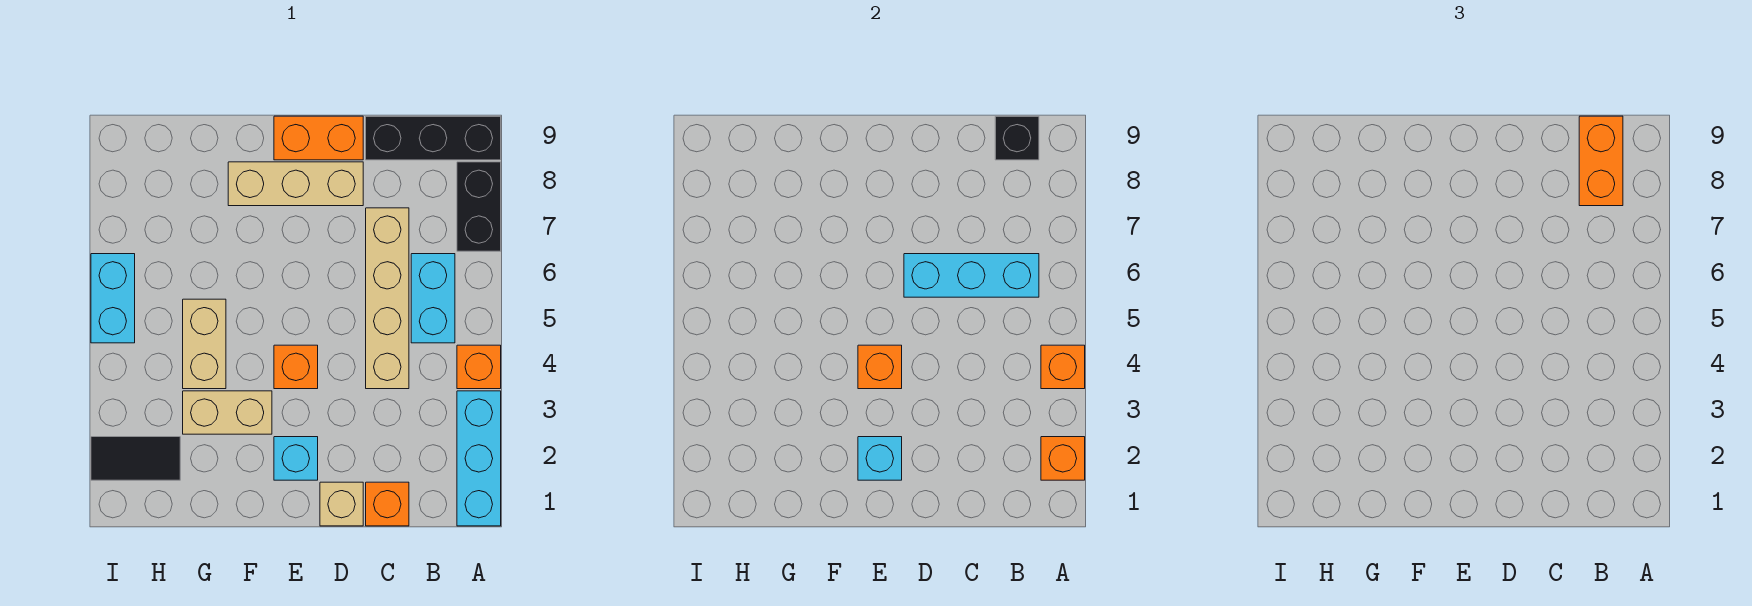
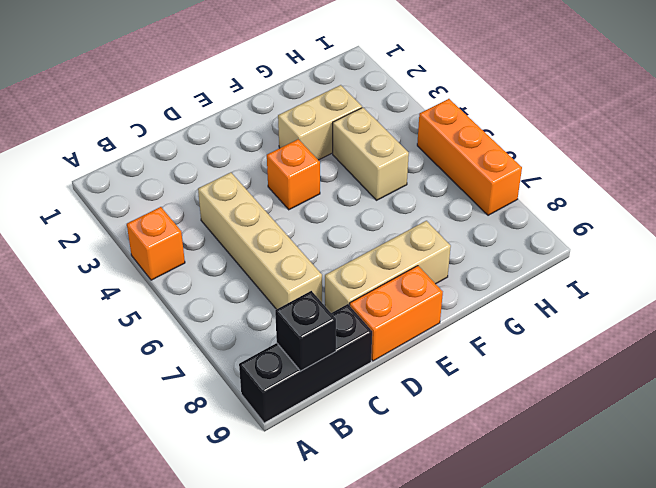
orange 1x3 brick [417,99,522,215] -> cyan 1x2 brick [91,254,135,343]
none -> cyan 1x3 brick [457,391,501,526]
none -> black 1x2 brick [457,162,501,251]
none -> cyan 1x2 brick [411,254,455,343]

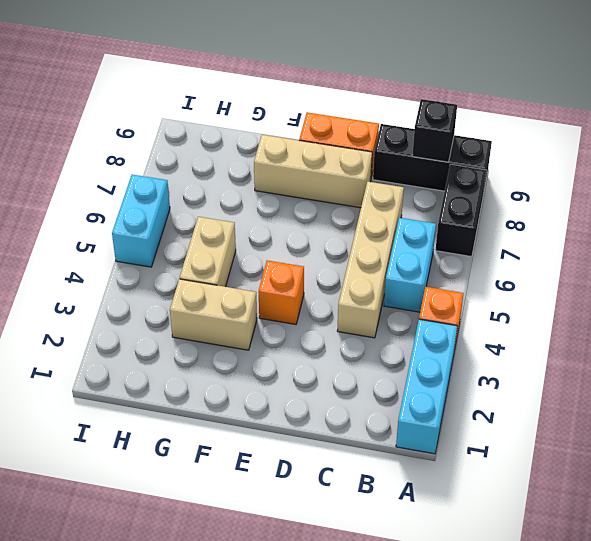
none -> orange 1x1 brick [366,482,409,526]
none -> tan 1x1 brick [320,482,363,526]
none -> cyan 1x1 brick [274,437,318,480]

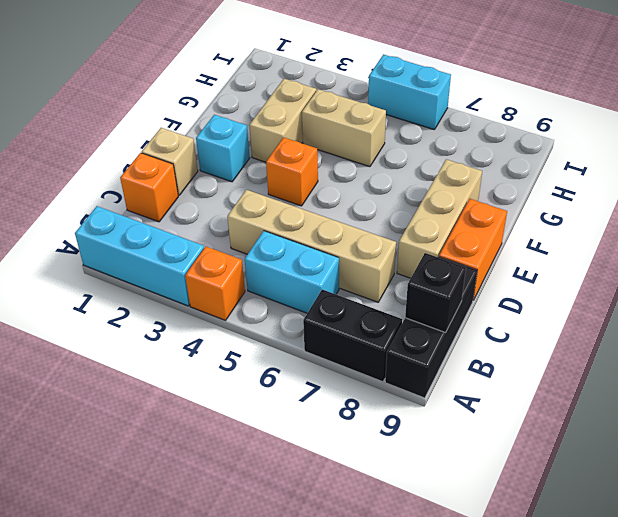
none -> black 1x2 tile [91,437,180,480]
none -> orange 1x1 brick [1041,437,1085,480]
none -> orange 1x1 brick [1041,345,1085,389]

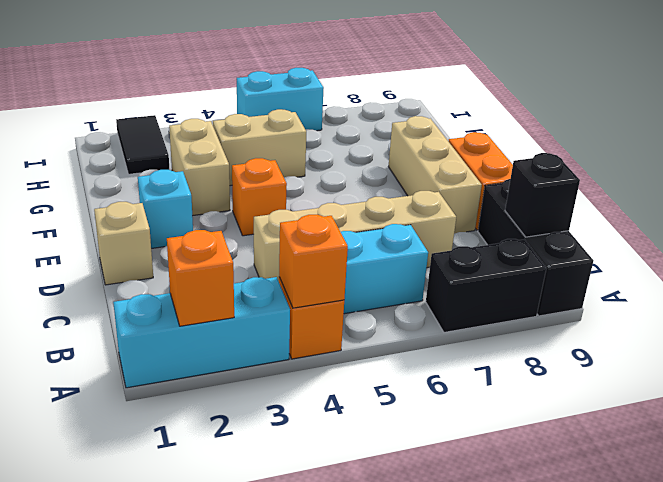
none -> orange 1x1 brick [366,482,409,526]
none -> cyan 1x3 brick [904,254,1039,297]
none -> cyan 1x1 brick [858,437,902,480]

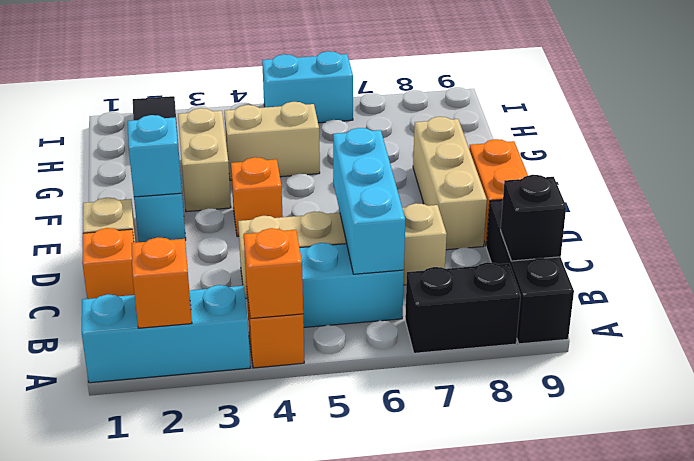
none -> orange 1x1 brick [858,345,902,389]
none -> orange 1x2 brick [1579,116,1623,206]

